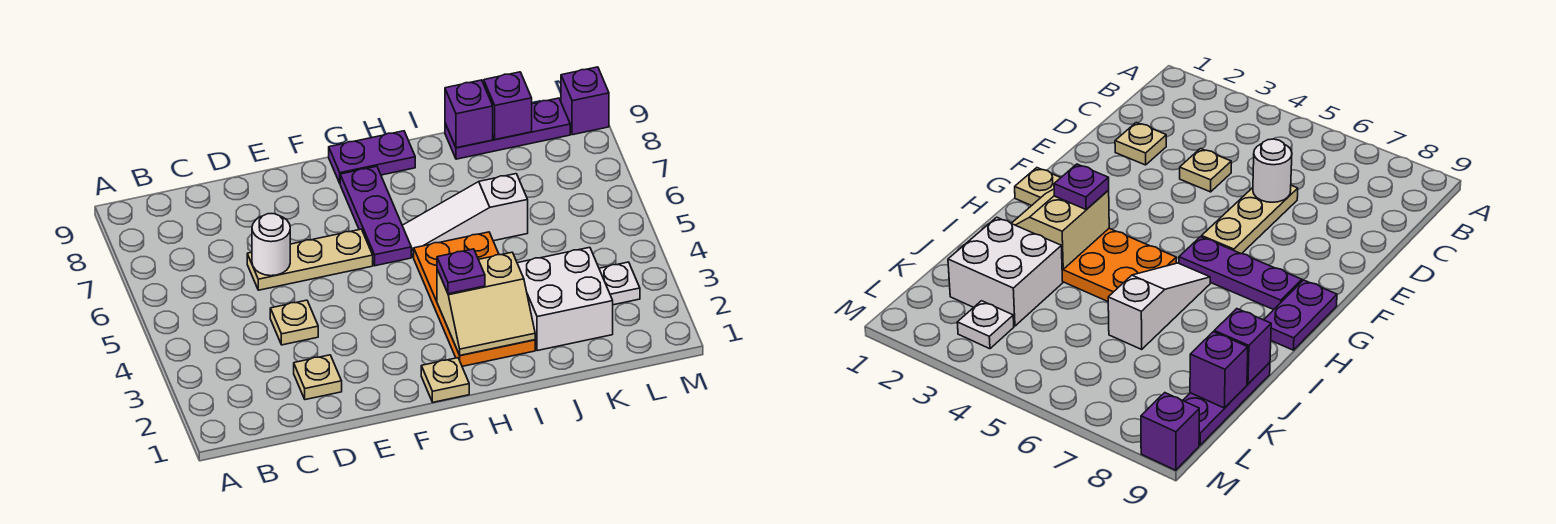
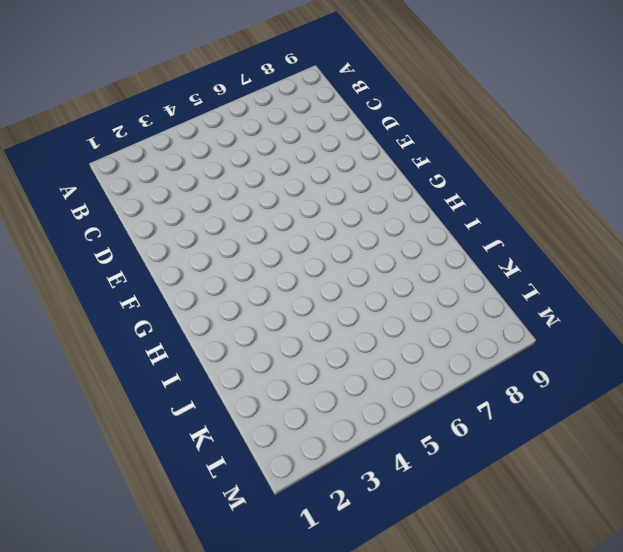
none -> tan 1x1 plate [294,355,342,400]
none -> tan 1x1 plate [270,300,318,345]
none -> tan 1x3 plate [247,229,373,290]

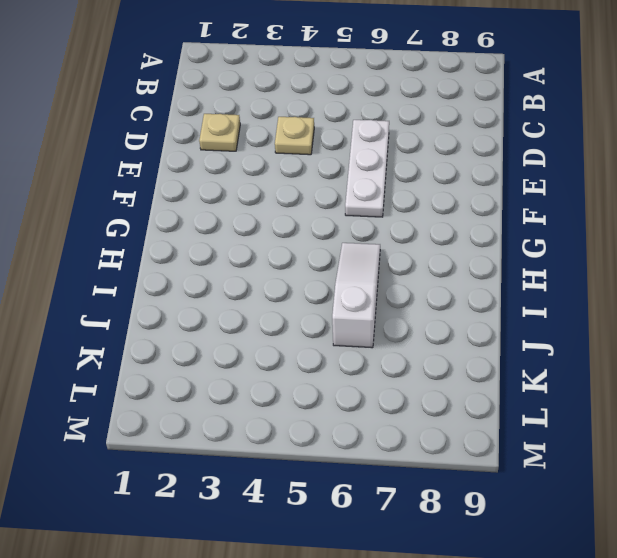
white 1x3 plate [345,120,389,217] -> tan 1x3 plate [247,229,373,290]
none -> tan 1x1 plate [421,358,469,402]
none -> purple 1x3 plate [340,166,411,266]
none -> purple 1x2 plate [329,131,415,183]

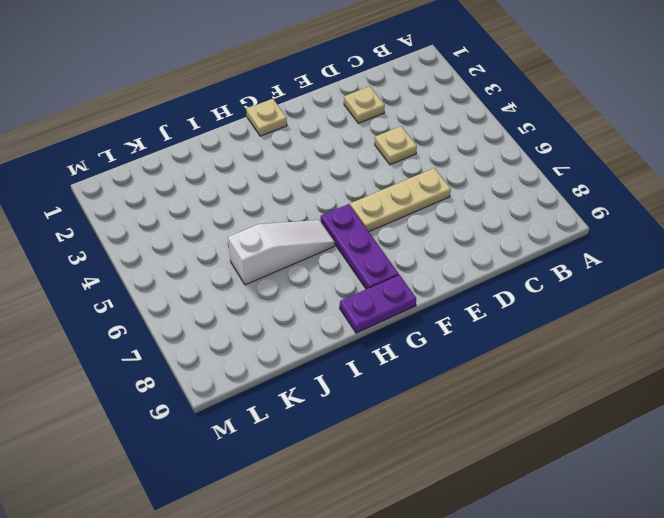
none -> orange 2x4 plate [413,232,535,366]
none -> white 2x2 brick [517,247,613,351]
none -> purple 1x3 plate [445,98,570,159]

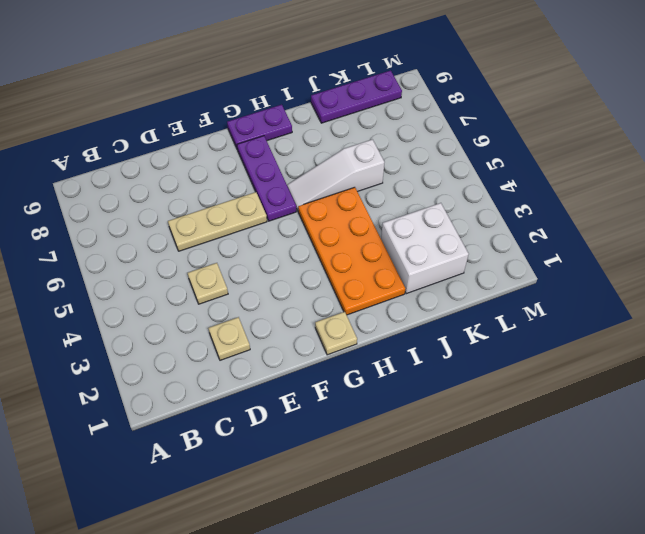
none -> white 1x1 plate [599,262,640,305]
none -> purple 1x1 brick [561,67,609,135]
none -> white 1x1 round brick [252,214,290,276]

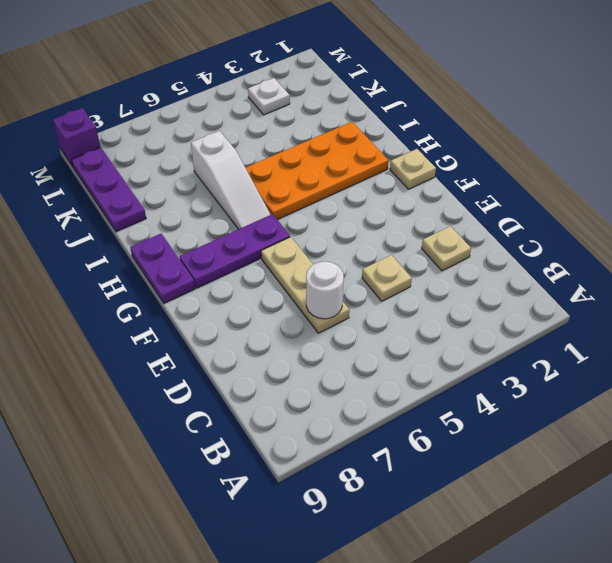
none -> white 2x2 brick [517,247,613,351]
none -> tan 2x2 slope [437,252,535,355]
none -> purple 1x1 brick [445,80,493,148]

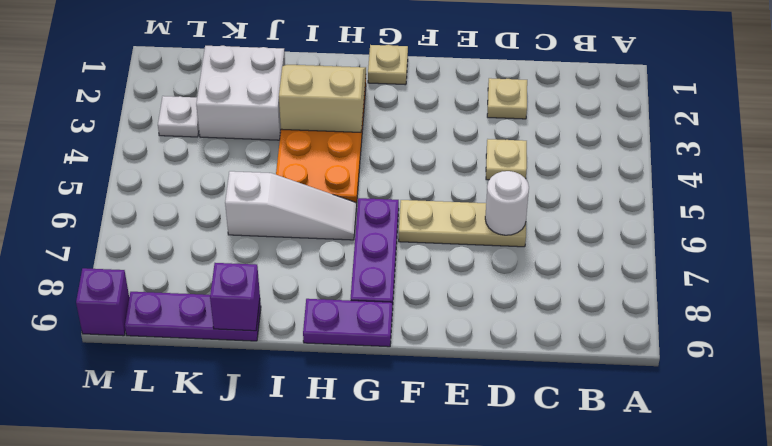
none -> purple 1x1 brick [484,72,532,140]
none -> purple 1x1 plate [437,249,485,294]

